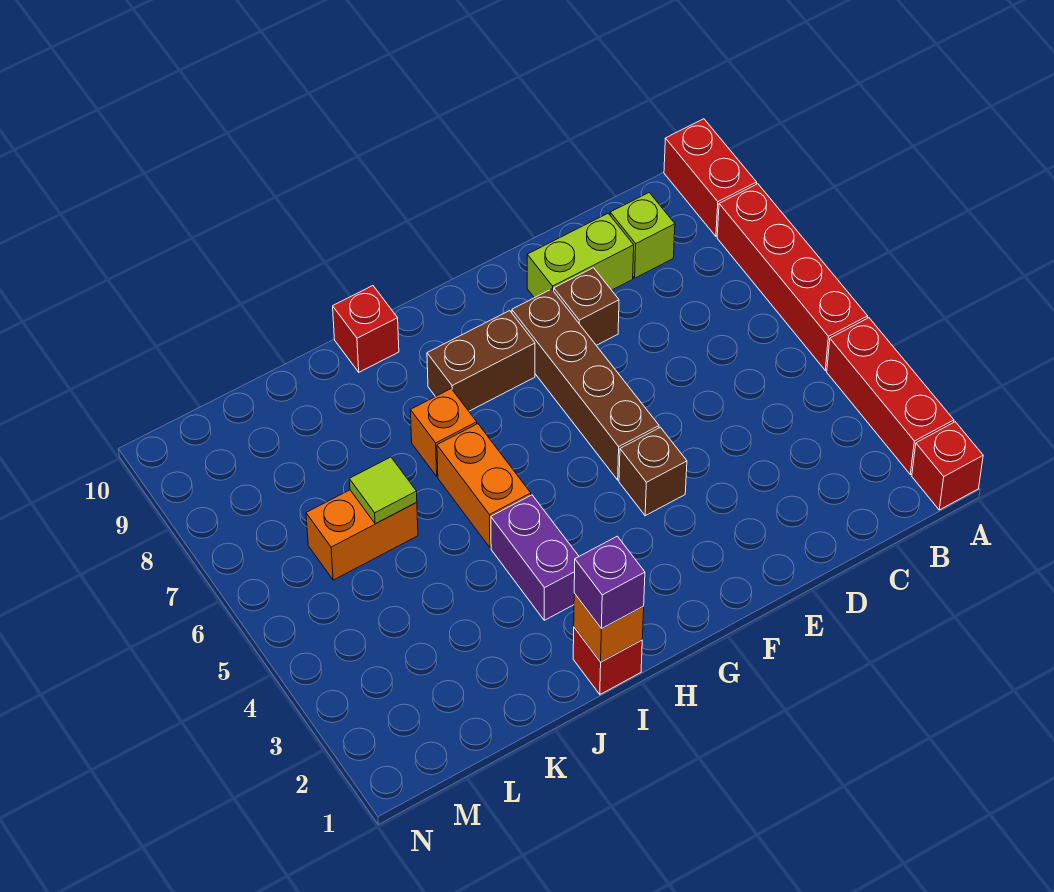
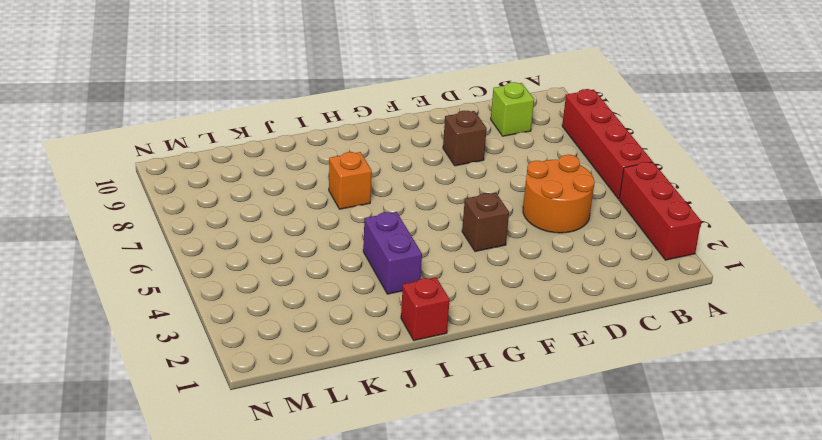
orange 2x2 round brick [523,155,595,233] -> none
none -> red 1x1 brick [912,422,983,510]
none -> red 1x2 brick [664,119,757,236]
none -> lime 1x2 brick [527,213,634,298]

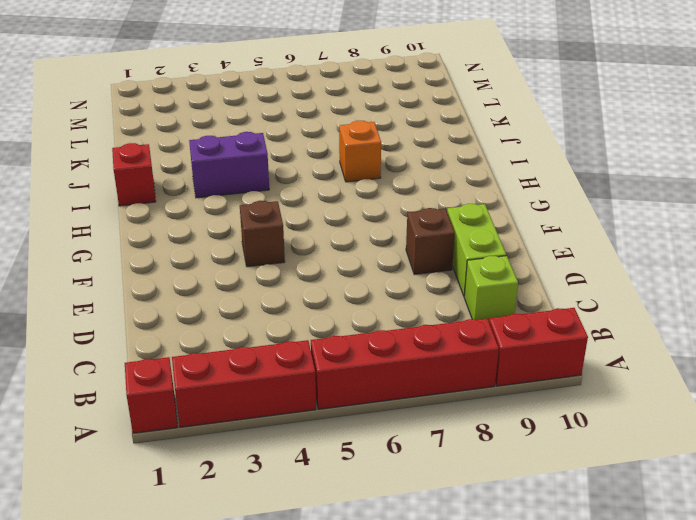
none -> brown 1x4 brick [512,289,659,480]
none -> brown 1x2 brick [427,311,535,411]
none -> orange 1x2 brick [437,424,531,548]

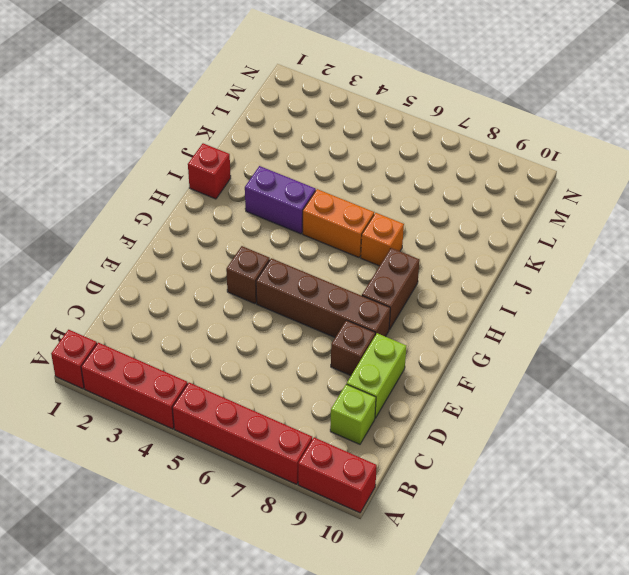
none -> red 1x1 brick [333,286,399,372]
none -> orange 1x2 brick [306,490,418,580]
none -> orange 1x1 brick [574,594,644,662]

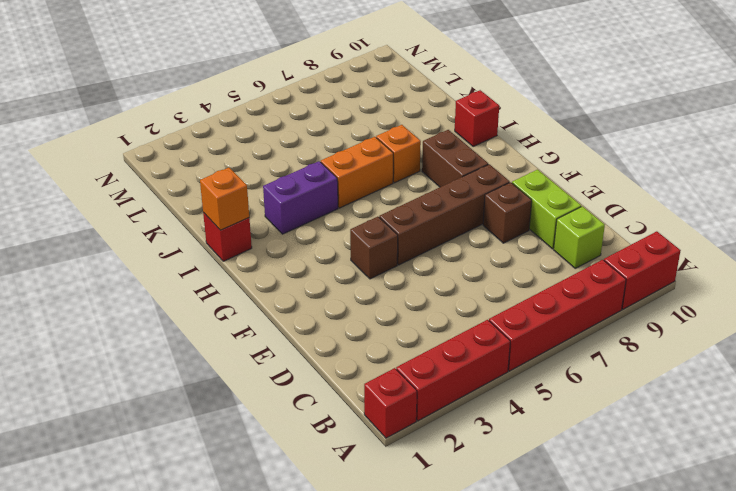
none -> orange 1x2 brick [306,490,418,580]
none -> lime 1x1 tile [349,457,417,524]
none -> purple 1x1 brick [574,536,645,629]

